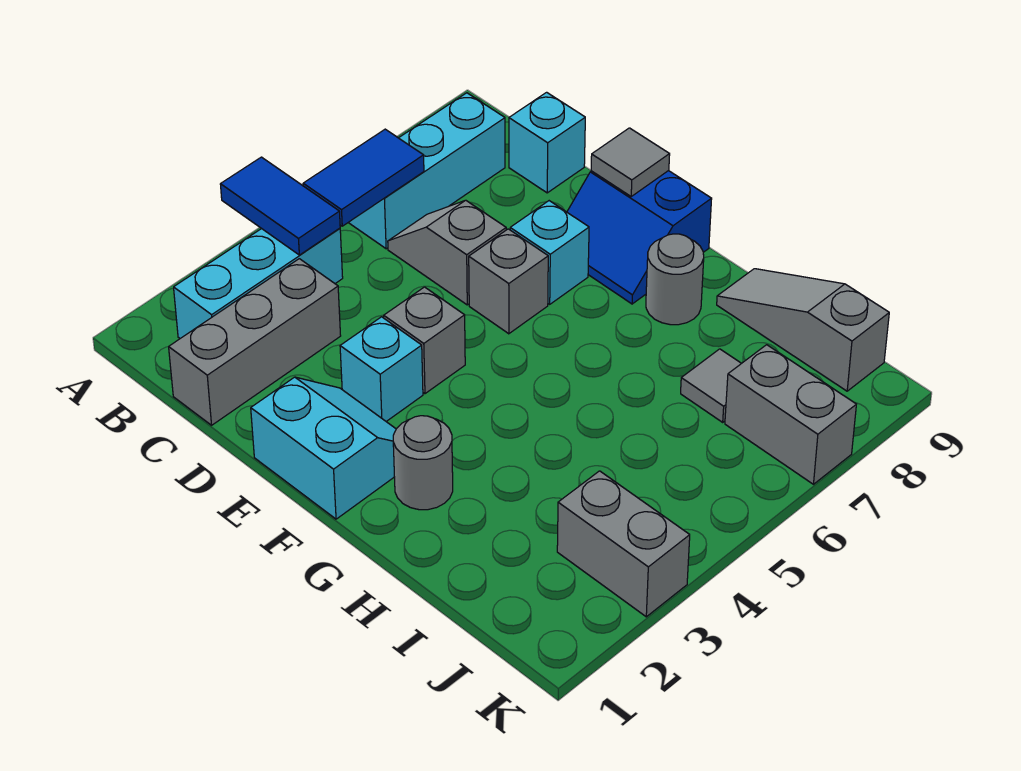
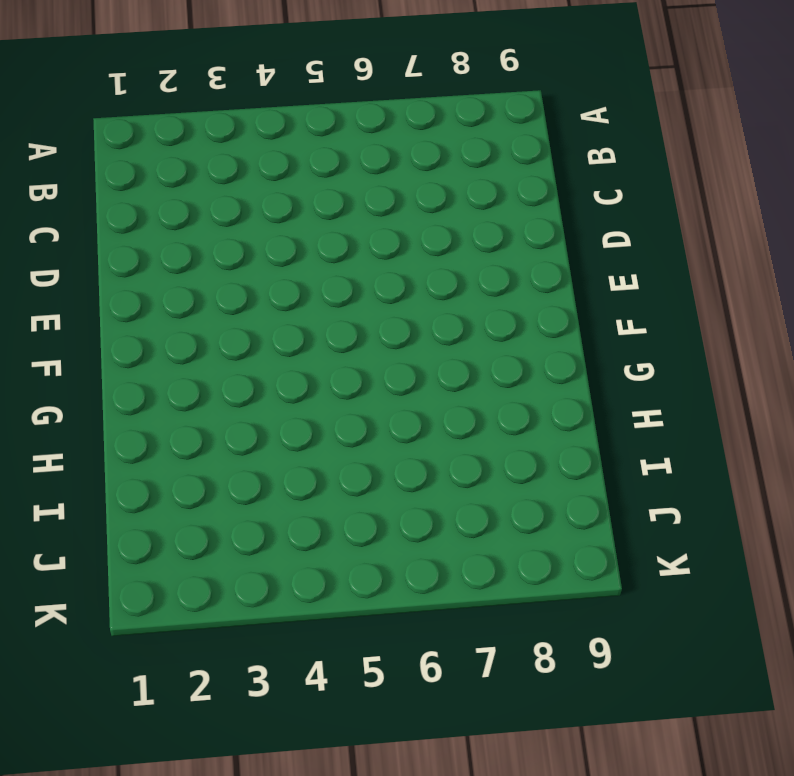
none -> cyan 1x3 brick [174,228,343,338]
none -> cyan 1x3 brick [348,93,505,249]
none -> grey 1x3 brick [169,259,341,425]

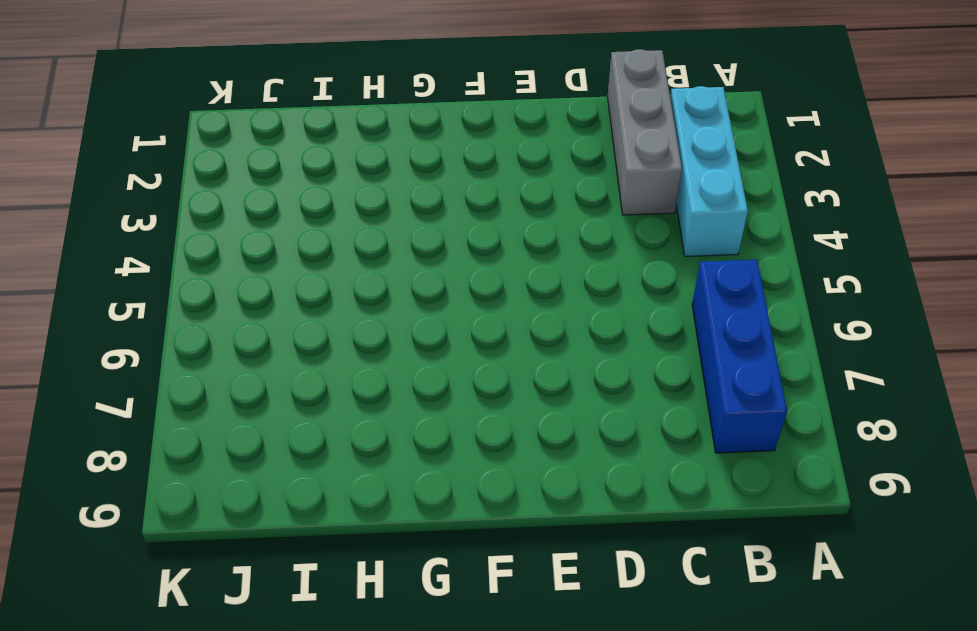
blue 1x3 brick [692,260,787,453] -> cyan 1x3 brick [348,93,505,249]
none -> grey 1x2 slope [388,200,506,305]
none -> cyan 1x1 brick [509,92,585,193]
none -> cyan 2x2 slope [251,377,396,519]

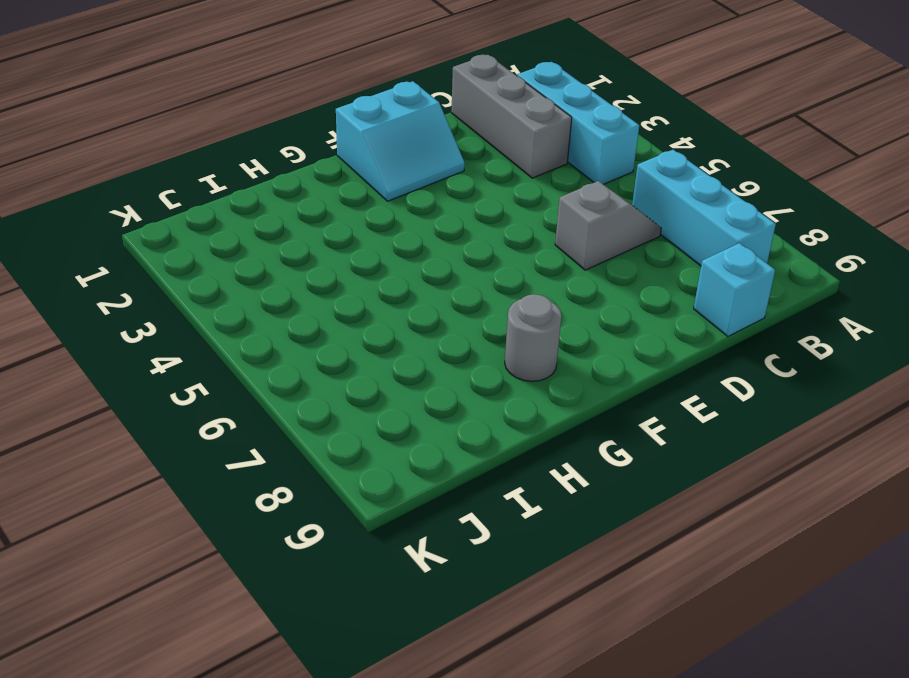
none -> cyan 1x1 brick [340,317,423,421]
none -> grey 1x1 brick [384,287,465,394]
none -> grey 1x1 brick [469,229,548,334]

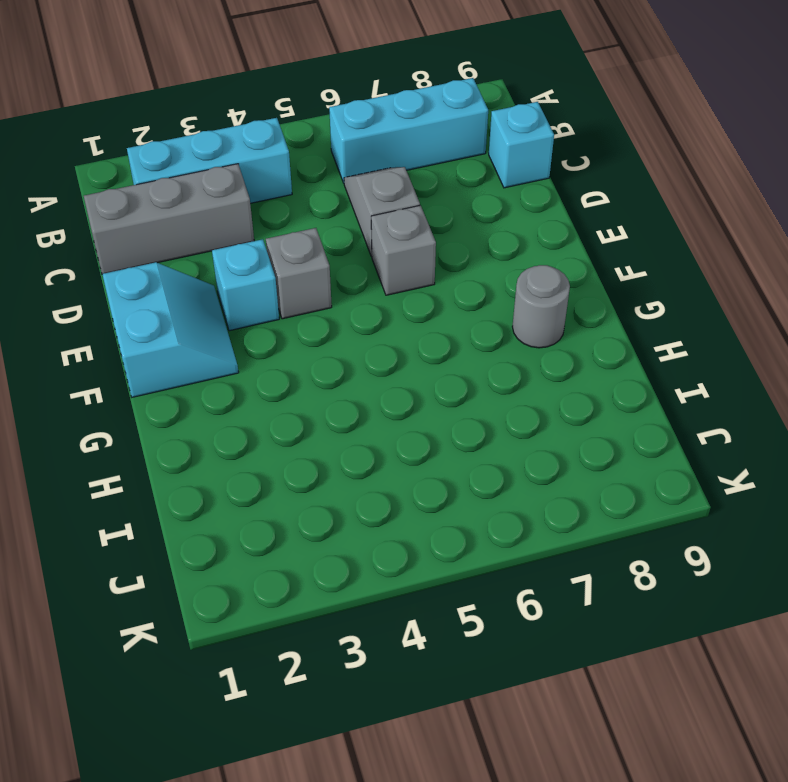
none -> cyan 1x1 brick [510,201,589,304]
none -> blue 2x2 slope [567,171,712,304]
none -> grey 1x1 round brick [393,416,453,510]

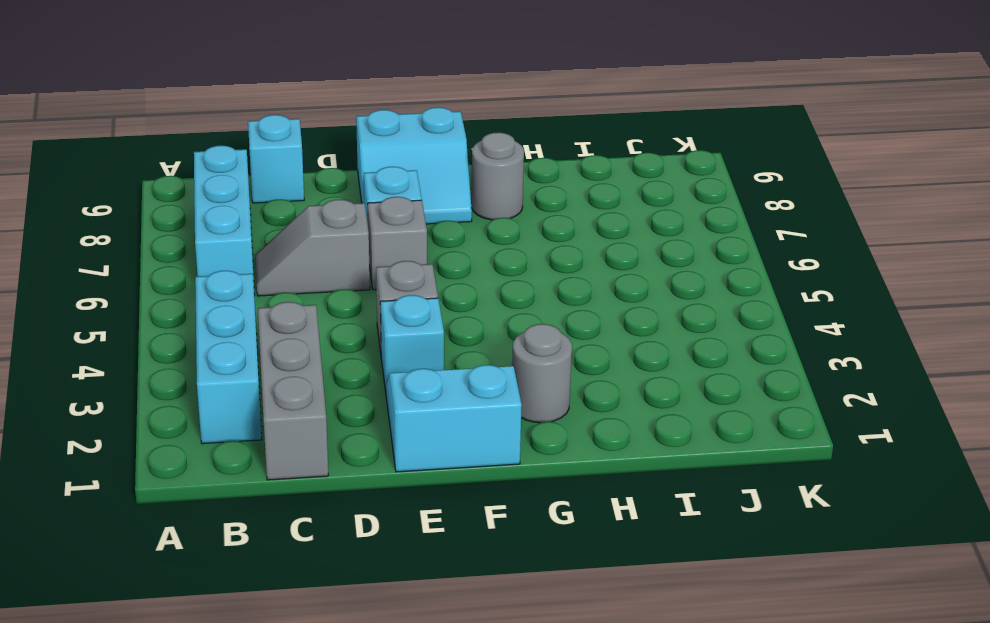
cyan 2x2 slope [356,107,472,224] -> blue 2x2 slope [567,171,712,304]
none -> grey 1x3 slope [717,269,889,391]
none -> grey 1x1 tile [681,349,741,422]
none -> grey 1x2 brick [557,471,690,617]

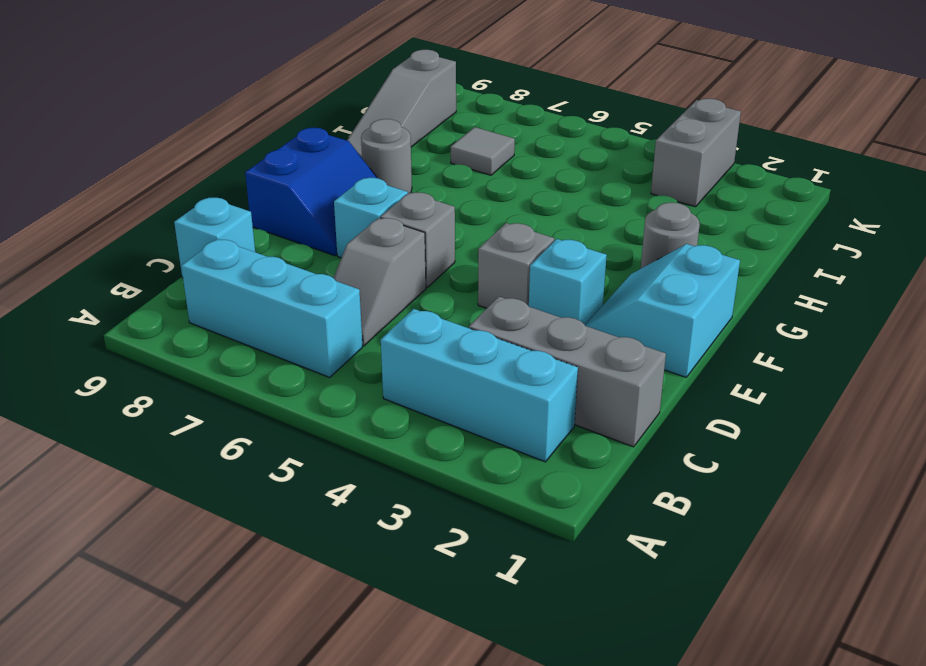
none -> grey 1x2 brick [725,345,856,484]
none -> blue 1x2 tile [220,157,340,255]
none -> blue 1x2 tile [303,129,424,226]

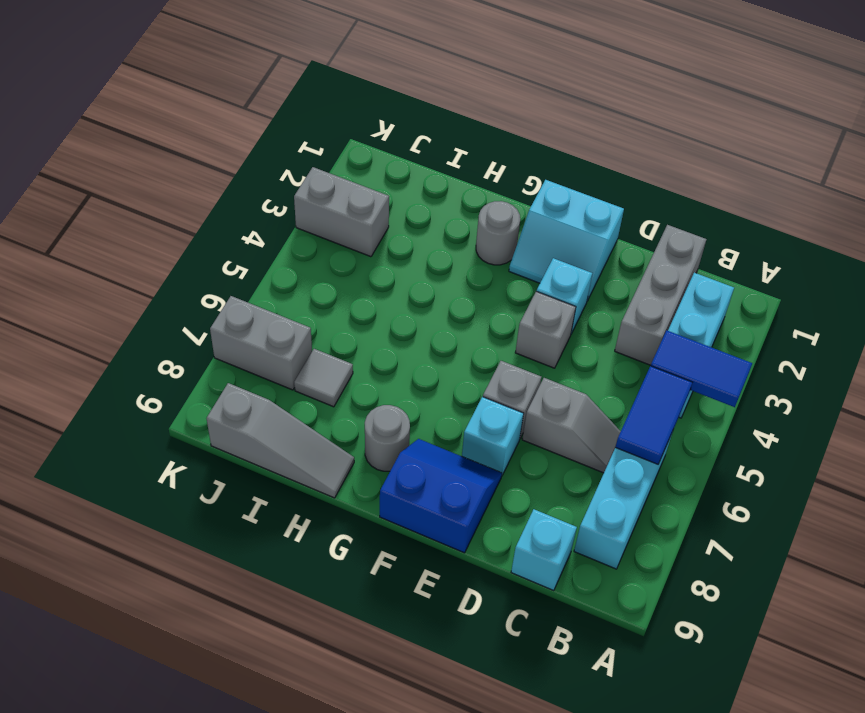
none -> grey 1x1 tile [591,128,670,196]

